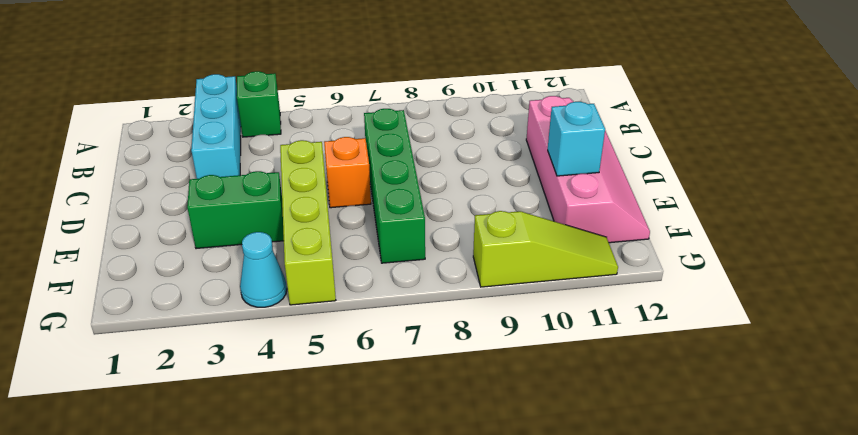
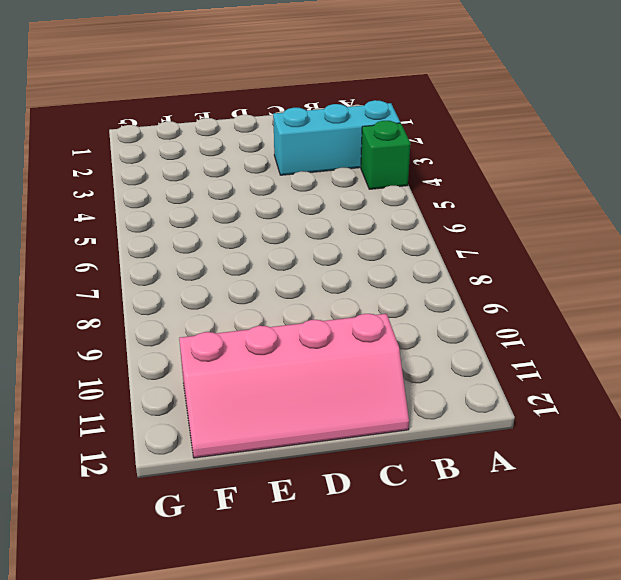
none -> green 1x4 brick [364,109,425,263]
none -> lime 1x4 brick [280,140,336,305]

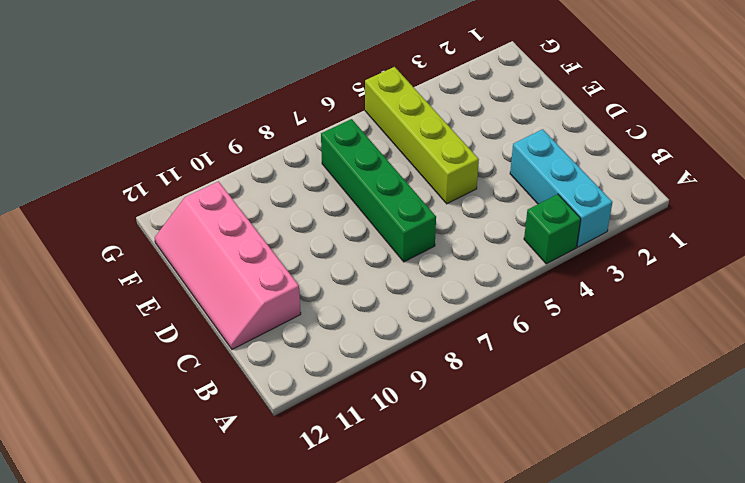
none -> orange 1x1 brick [324,137,371,208]
none -> green 1x2 brick [187,171,284,249]

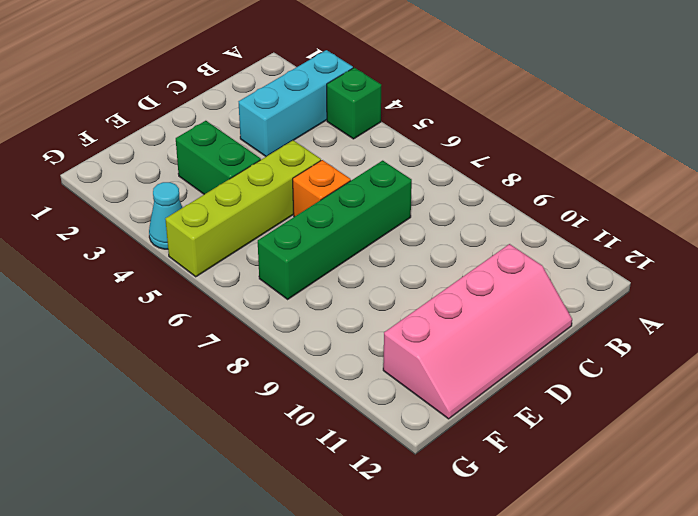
none -> lime 1x3 slope [473,211,618,287]
none -> cyan 1x1 brick [548,102,605,176]

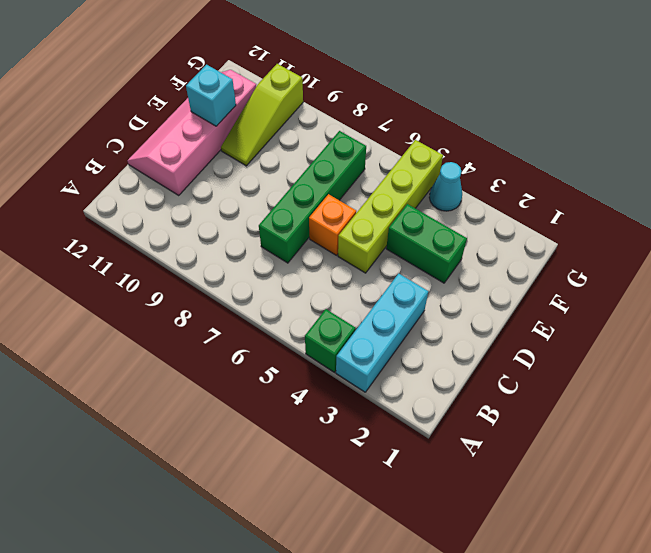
lime 1x3 slope [221,64,303,166] -> lime 1x3 slope turned to [473,211,618,287]

